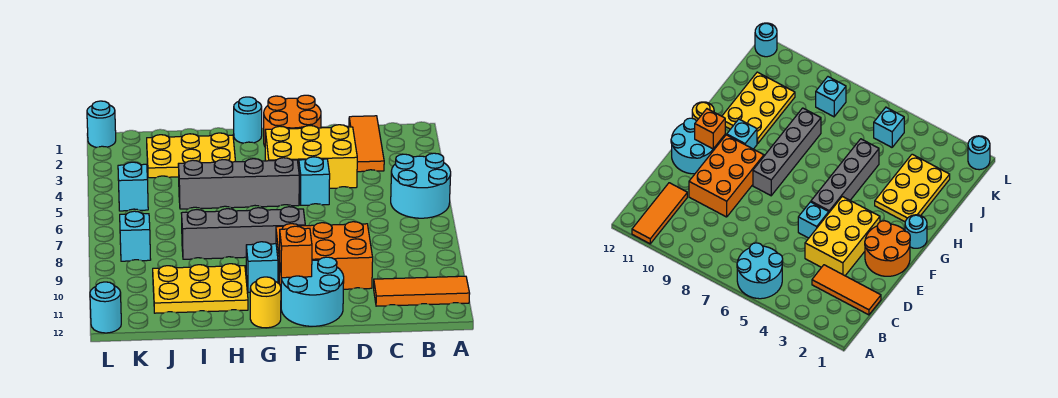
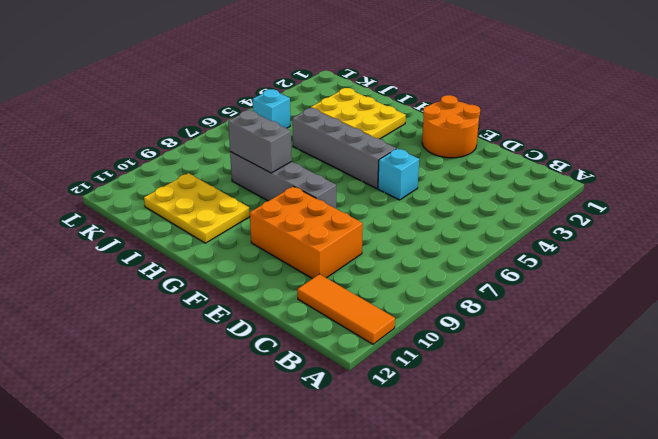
grey 1x2 brick [228,110,292,173] -> none
none -> cyan 2x2 round brick [391,153,451,218]
none -> orange 1x3 tile [349,116,384,172]
none -> yellow 2x3 brick [265,125,357,188]

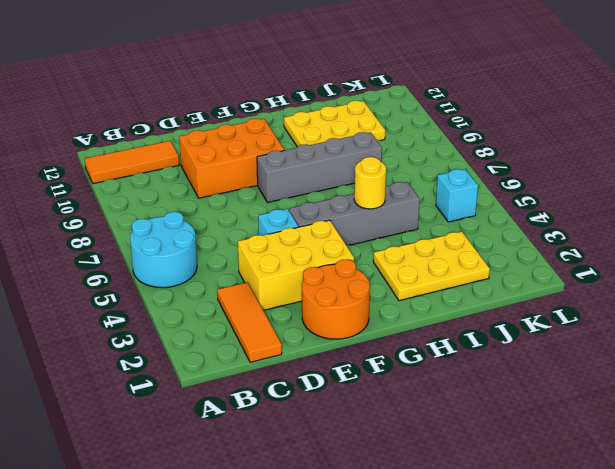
yellow 1x1 round brick [354,157,386,209] -> yellow 1x1 round brick moved to [250,277,281,328]
none -> cyan 2x2 round brick [281,257,344,326]
none -> cyan 1x1 round brick [234,97,262,143]
none -> cyan 1x1 brick [246,242,278,292]

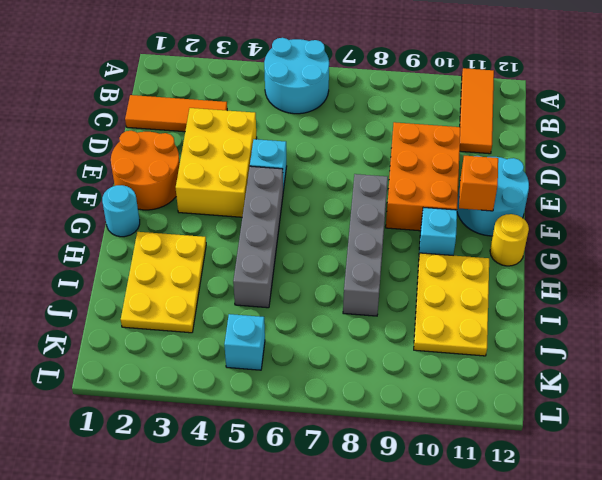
none -> cyan 1x1 brick [120,211,151,261]
none -> cyan 1x1 round brick [87,101,116,147]
none -> cyan 1x1 round brick [90,282,121,333]

